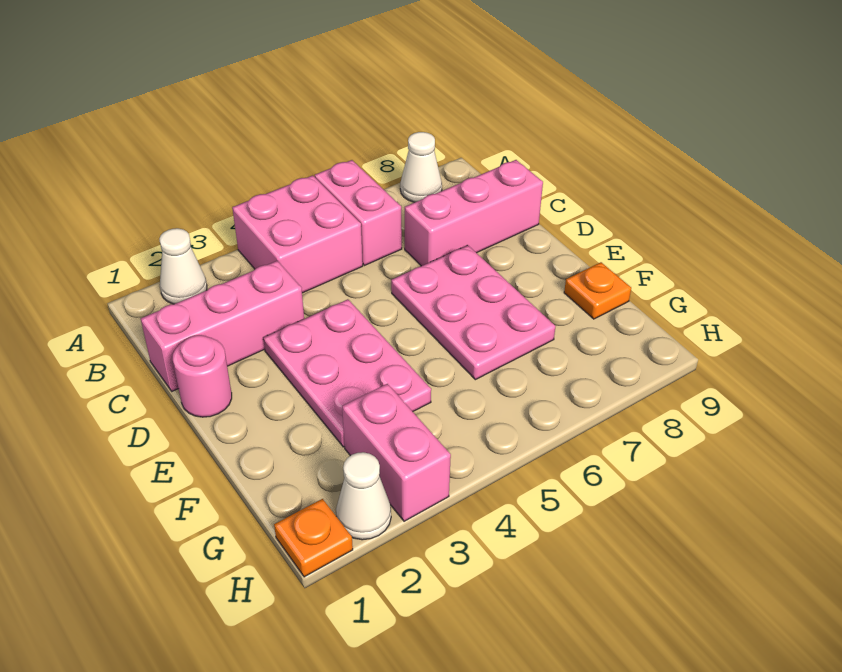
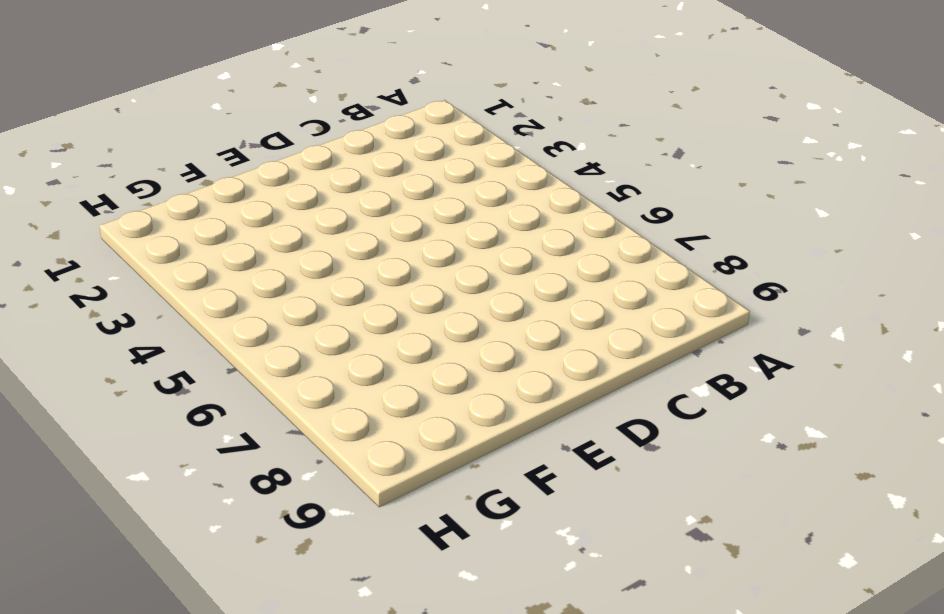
none -> white 1x1 cone [159,228,207,304]
none -> pink 2x2 brick [232,175,363,293]
none -> pink 1x2 brick [315,160,402,265]

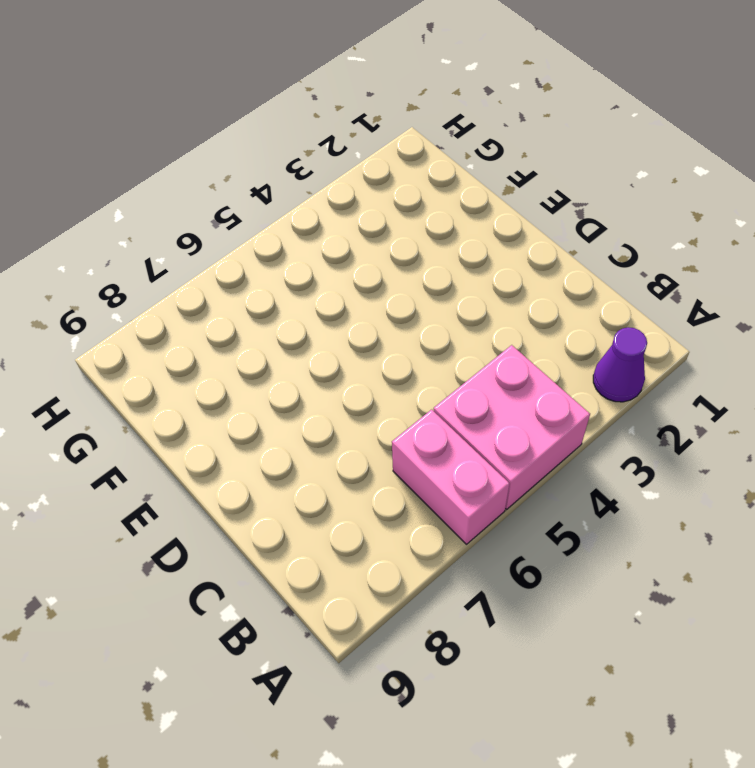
purple 1x1 cone [593,327,647,402] -> white 1x1 cone [159,228,207,304]
none -> white 1x1 cone [400,132,442,202]
none -> pink 1x3 brick [141,261,304,391]
none -> pink 1x3 brick [405,160,543,266]

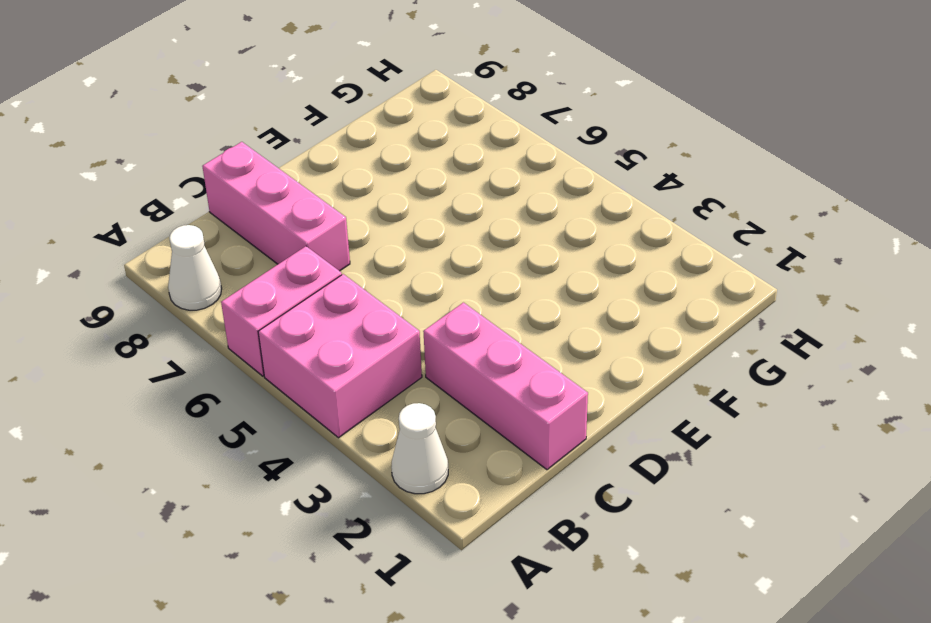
none -> pink 1x1 round brick [173,335,232,417]
none -> pink 2x3 plate [263,299,431,447]
none -> pink 2x3 plate [391,245,556,380]

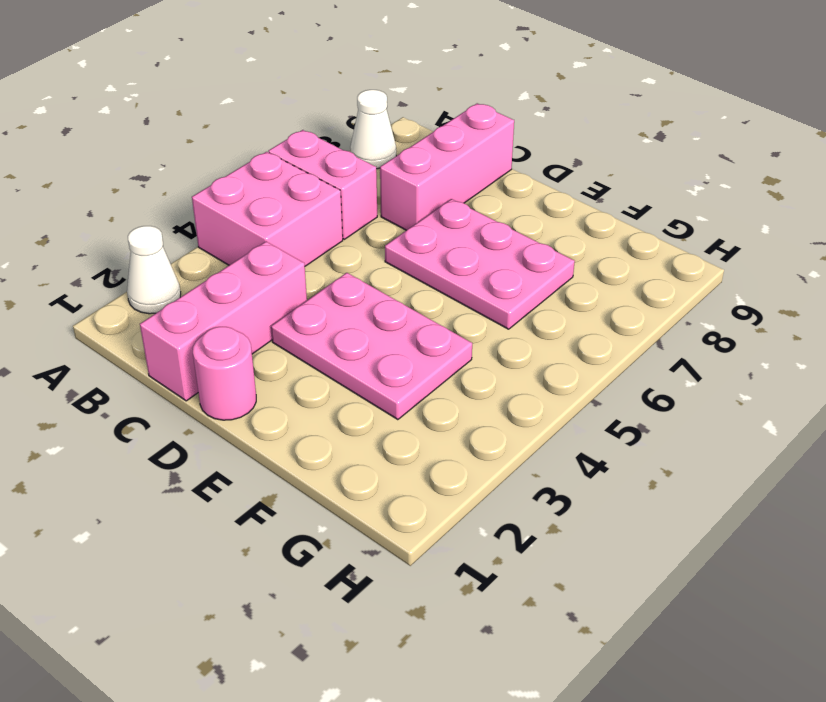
none -> orange 1x1 plate [564,262,631,319]
none -> pink 1x2 brick [342,384,451,521]
none -> orange 1x1 plate [274,499,353,577]

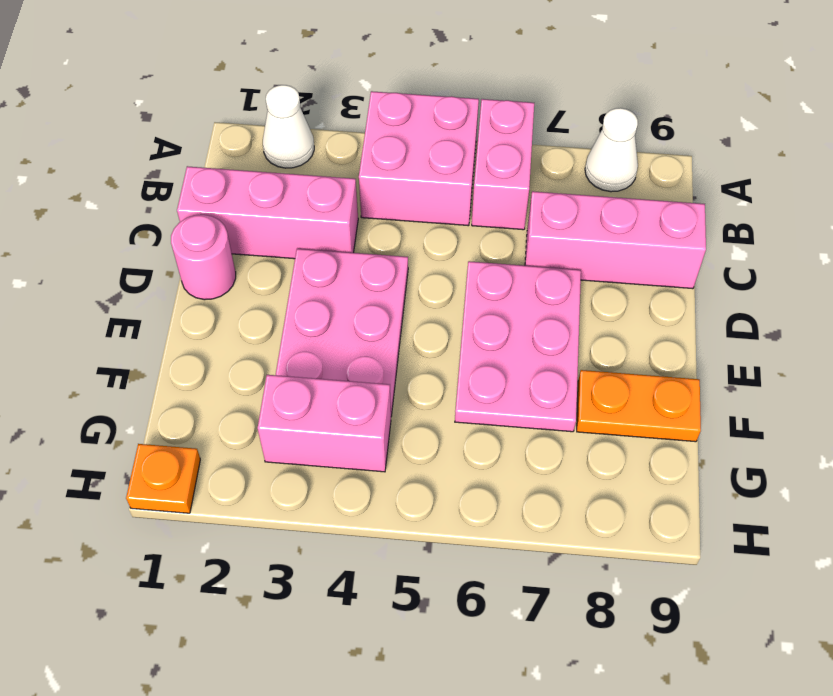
orange 1x2 plate [577,370,701,442] -> orange 1x1 plate [564,262,631,319]
pink 1x2 brick [258,375,391,472] -> pink 1x2 brick turned to [342,384,451,521]
none -> white 1x1 cone [336,452,391,540]

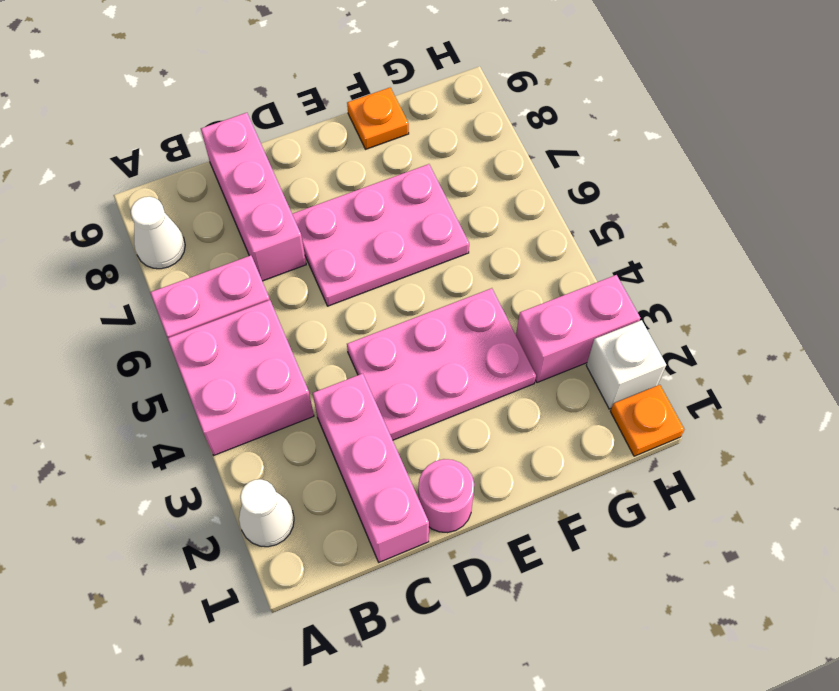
white 1x1 brick [586,320,666,409] -> white 1x1 cone [336,452,391,540]

